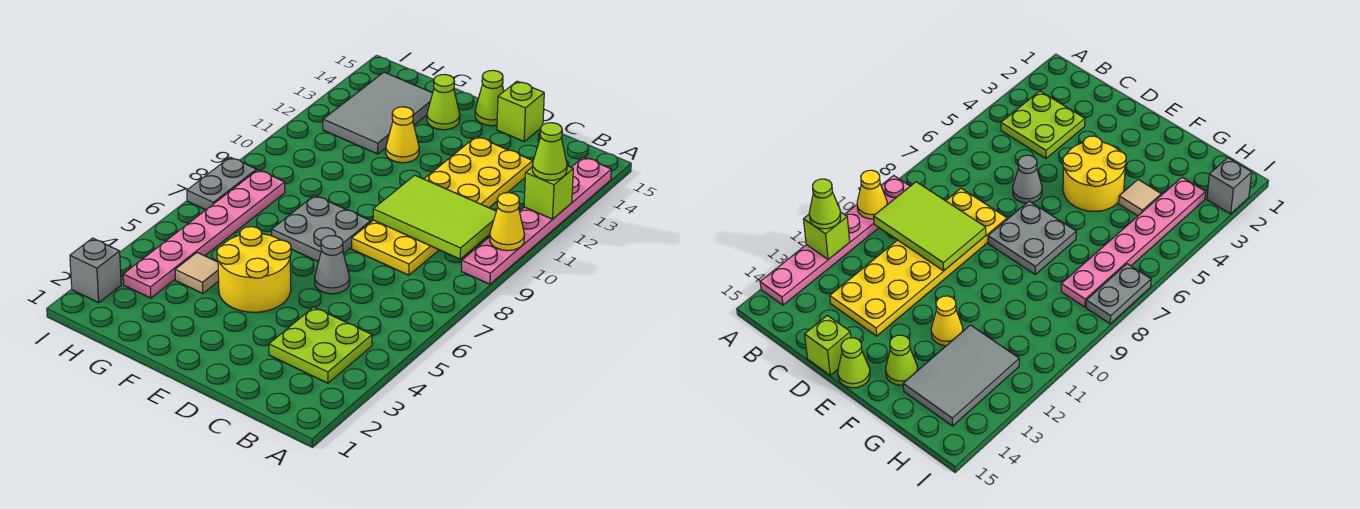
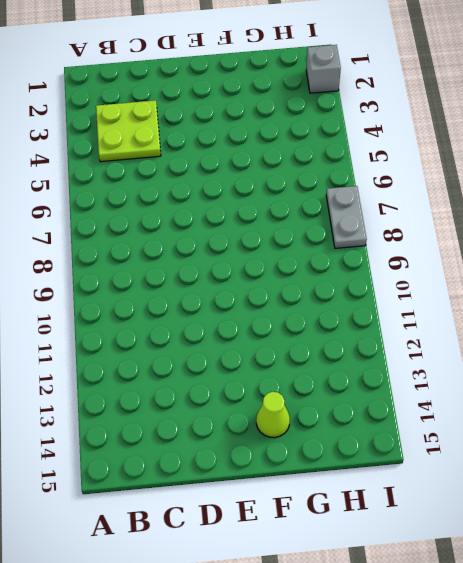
none -> pink 1x6 plate [461,157,611,284]
none -> yellow 2x6 plate [352,136,533,275]
none -> grey 1x1 cone [315,236,350,294]

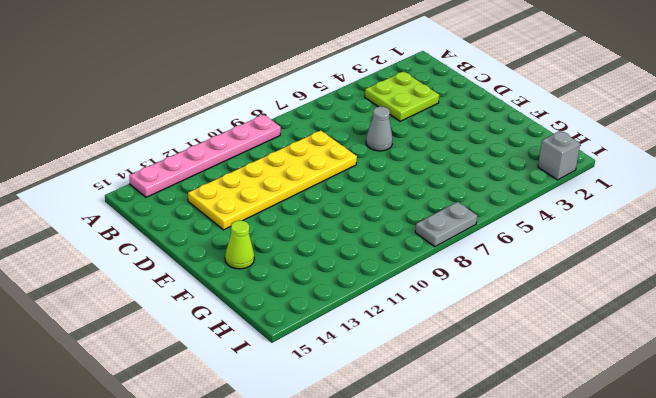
none -> lime 1x1 brick [497,81,544,142]
none -> yellow 2x2 round brick [217,227,291,312]
none -> grey 2x2 plate [272,195,371,262]

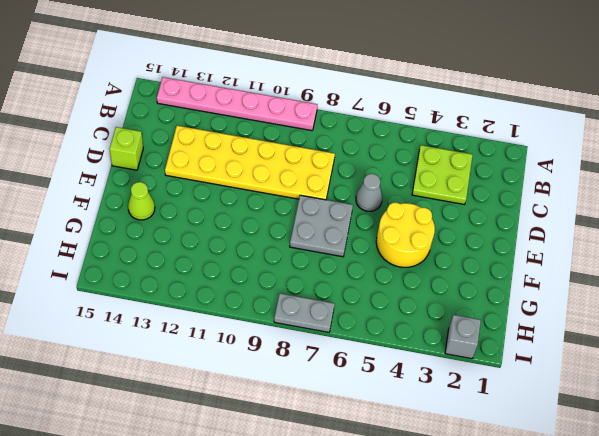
none -> lime 1x1 cone [475,70,504,126]
none -> yellow 1x1 cone [386,107,419,163]
none -> tan 1x1 tile [175,253,219,293]

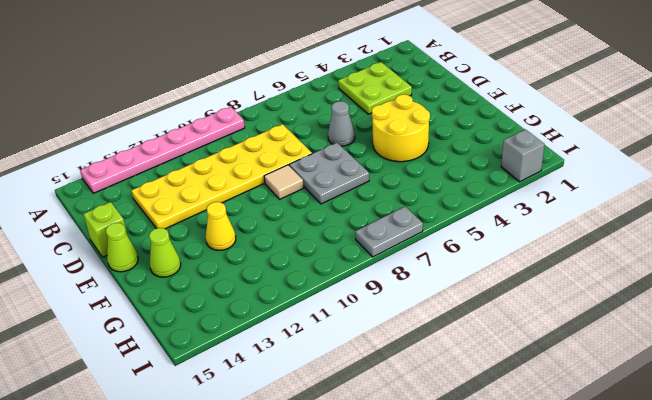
tan 1x1 tile [264,165,304,199] -> tan 1x1 tile moved to [175,253,219,293]
none -> grey 2x3 tile [323,72,433,154]
none -> pink 1x6 plate [123,170,285,298]
none -> yellow 1x1 cone [490,193,525,251]

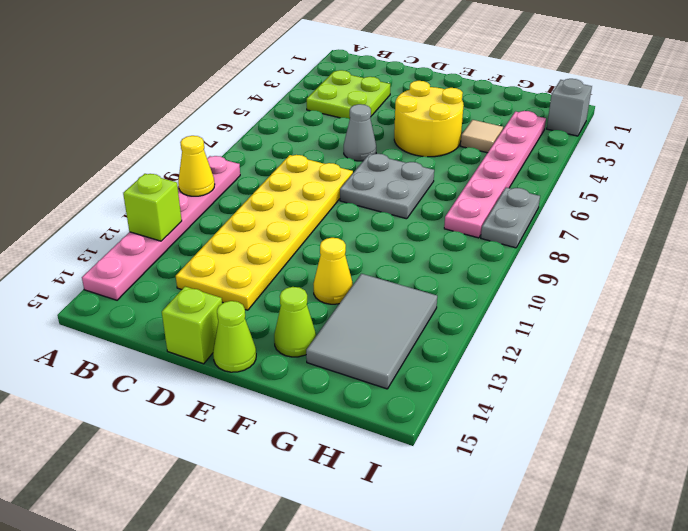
none -> lime 2x3 tile [373,175,496,259]
none -> lime 1x1 cone [532,123,567,180]

